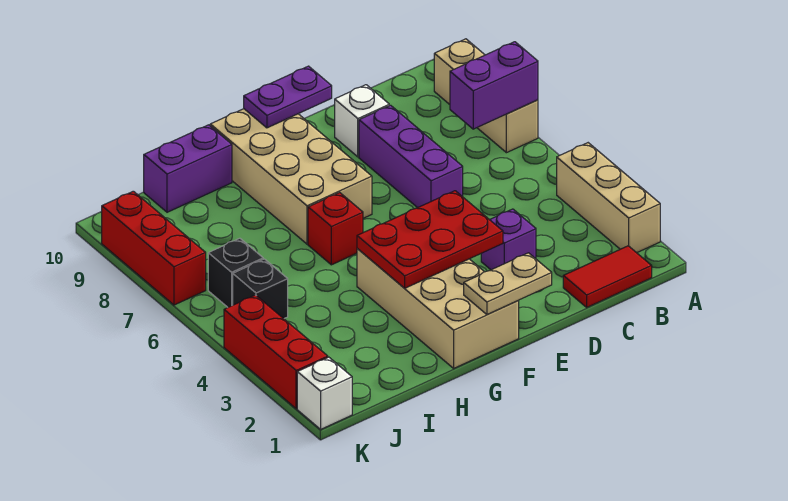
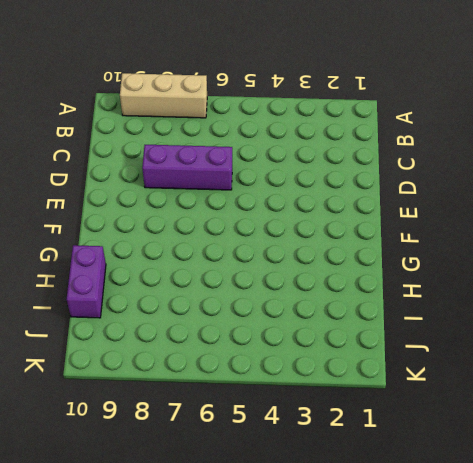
none -> tan 1x3 brick [557,143,660,253]
none -> red 1x2 tile [563,246,652,307]
none -> purple 1x1 brick [481,209,536,270]

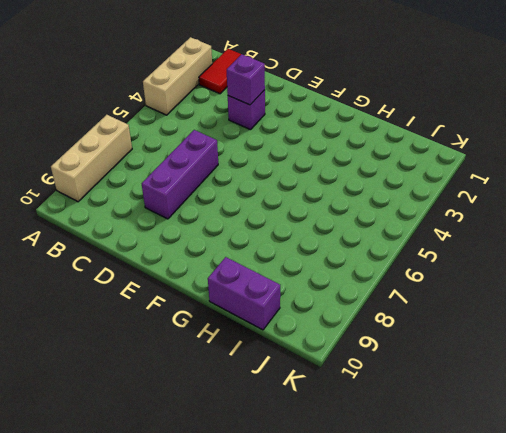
red 1x2 tile [199,49,241,94] -> red 1x2 tile turned to [563,246,652,307]
purple 1x1 brick [227,54,265,105] -> none
none -> white 1x1 brick [335,85,389,157]
none -> tan 2x4 brick [357,248,519,368]
none -> tan 2x4 brick [210,109,372,244]

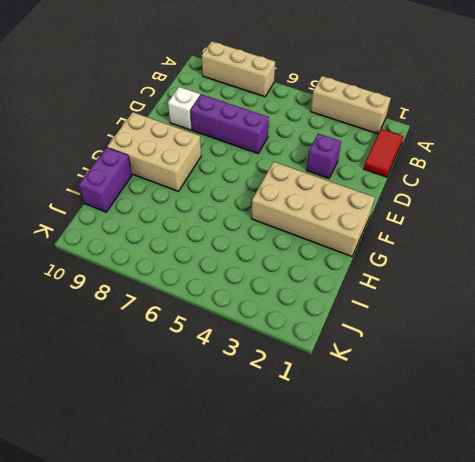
tan 2x3 brick [107,112,201,191] -> tan 2x4 brick [210,109,372,244]
none -> red 1x1 brick [308,193,363,265]
none -> black 1x1 brick [233,259,288,319]
none -> black 1x1 brick [208,238,263,307]

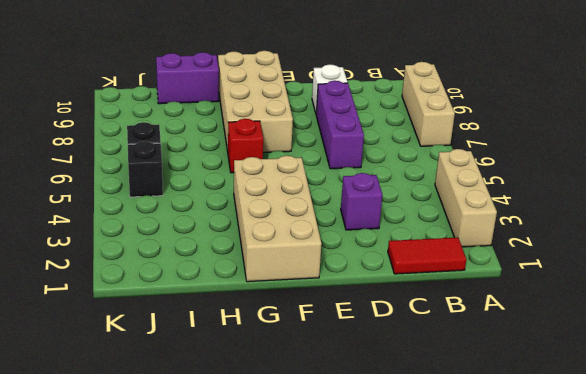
none -> white 1x1 brick [297,357,352,429]
none -> red 1x3 brick [224,295,328,409]
none -> red 1x3 brick [102,191,206,305]

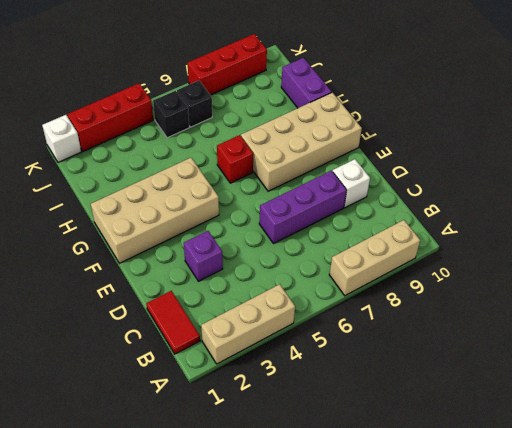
none -> purple 1x2 brick [450,42,538,129]
none -> tan 1x2 plate [464,253,552,315]
none -> red 2x3 plate [357,191,503,288]

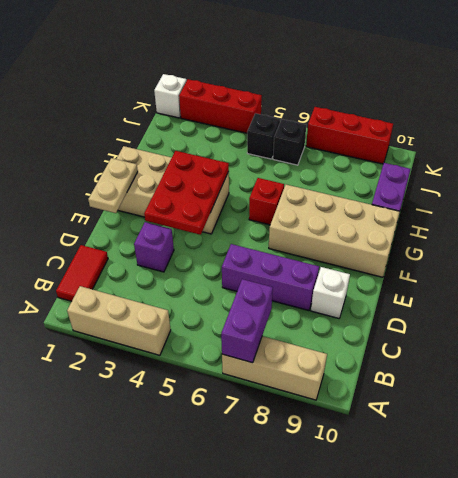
none -> purple 1x2 plate [244,66,332,128]

